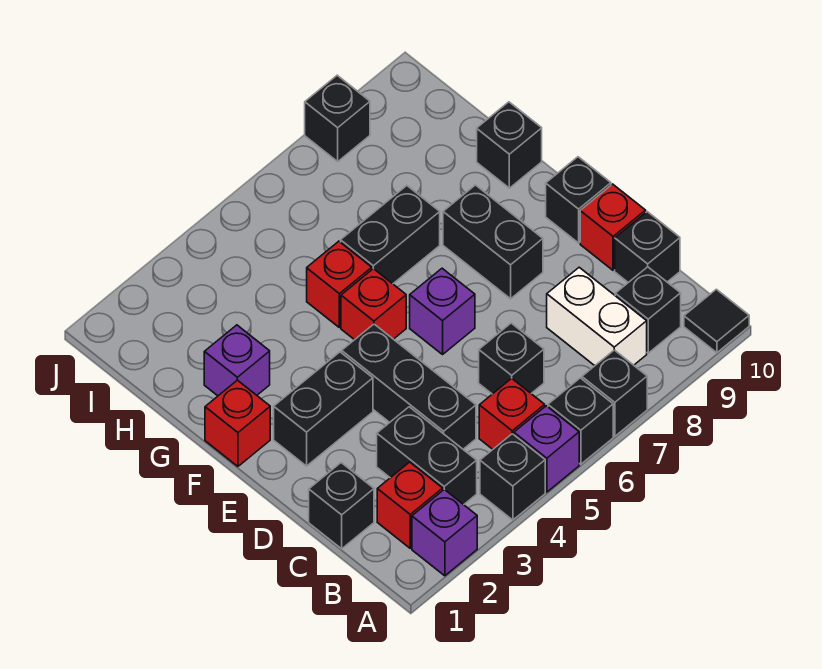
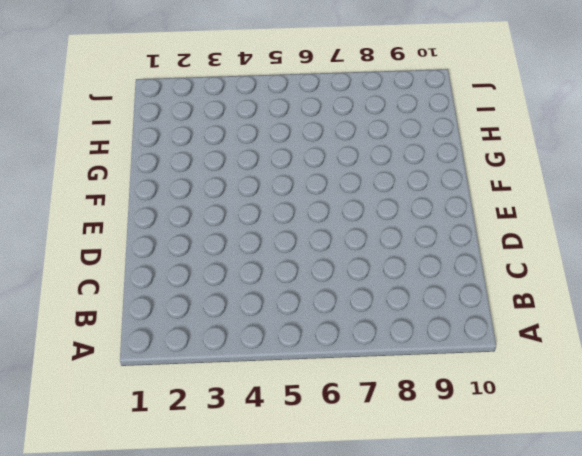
none -> purple 1x1 brick [412,490,477,576]
none -> black 1x1 brick [480,434,545,520]
none -> purple 1x1 brick [514,406,579,492]

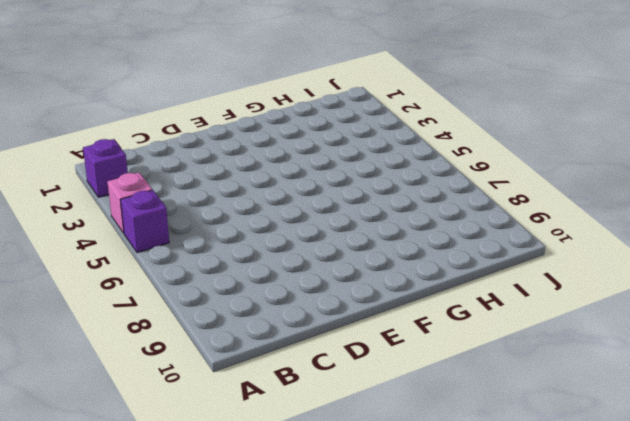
pink 1x1 brick [108,173,152,233] -> black 1x1 brick [480,434,545,520]
none -> black 1x1 brick [548,378,613,464]
none -> black 1x1 brick [582,350,647,436]
none -> black 1x1 tile [684,289,749,353]

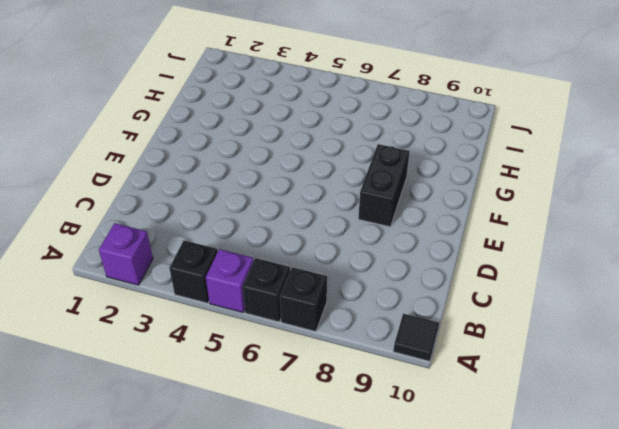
none -> red 1x1 brick [377,462,443,548]
none -> black 1x2 brick [377,407,477,505]
none -> red 1x1 brick [479,378,545,449]

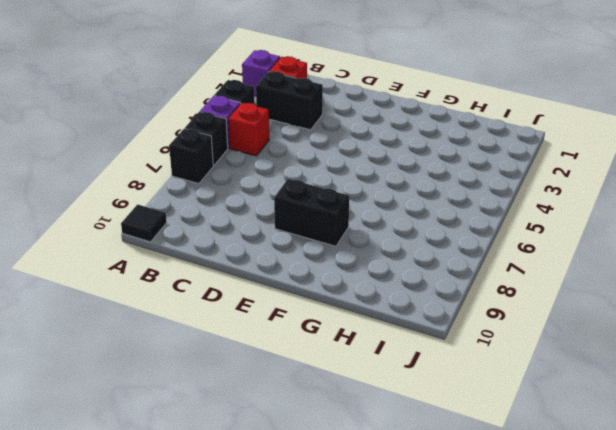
none -> white 1x2 brick [547,267,647,366]
none -> black 1x1 brick [615,267,681,353]
none -> black 1x1 brick [309,463,374,549]

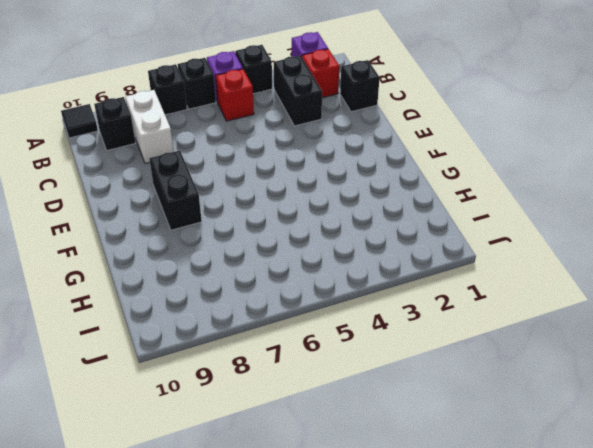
none -> black 1x3 brick [342,324,476,449]
none -> black 1x1 brick [479,323,544,394]
none -> black 1x1 brick [615,212,680,283]

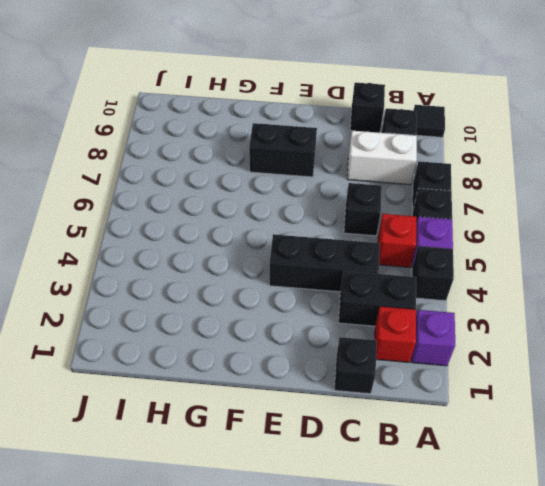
none -> red 1x1 brick [580,184,646,270]
none -> black 1x2 brick [274,352,373,466]
none -> purple 1x1 brick [410,268,475,354]

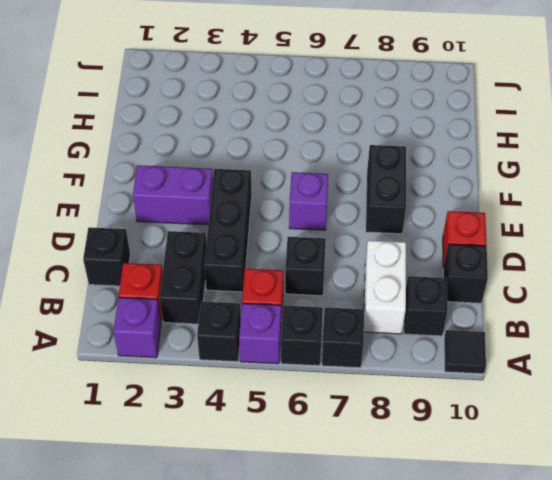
purple 1x2 brick [133,165,213,225] -> black 1x2 brick [274,352,373,466]
none -> black 1x1 brick [546,157,611,243]
none -> red 1x1 brick [205,380,270,466]
none -> red 1x1 brick [341,269,406,340]

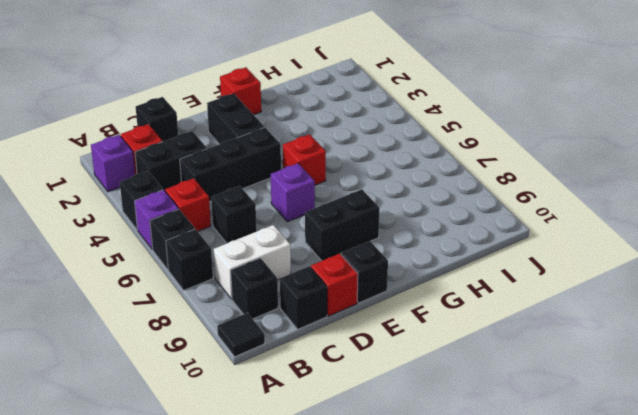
none -> purple 1x1 brick [204,325,270,396]
none -> red 1x1 brick [307,241,372,327]
none -> black 1x2 brick [341,186,440,284]

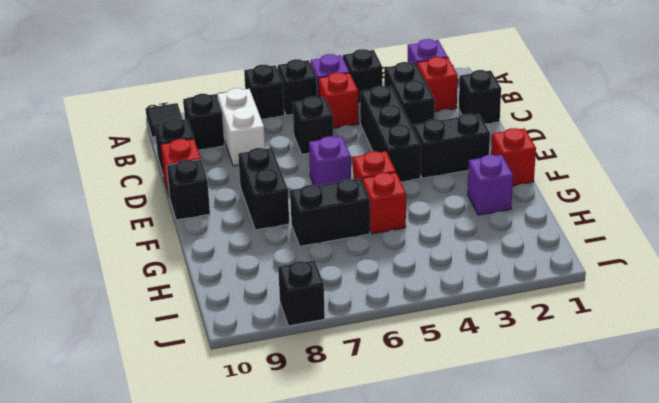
none -> black 1x1 brick [477,102,542,188]

